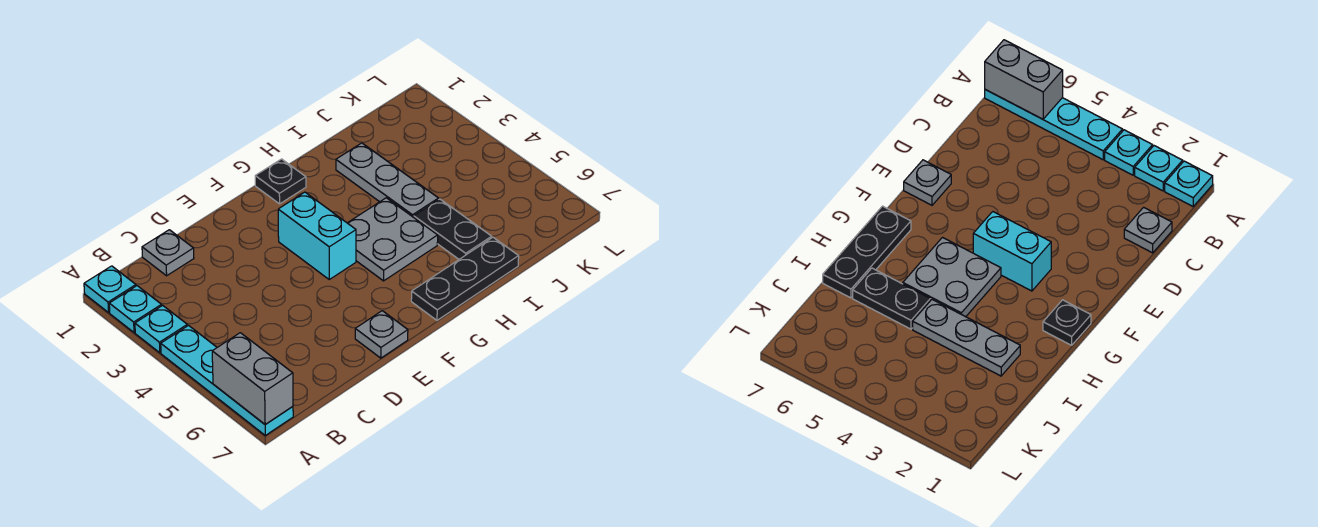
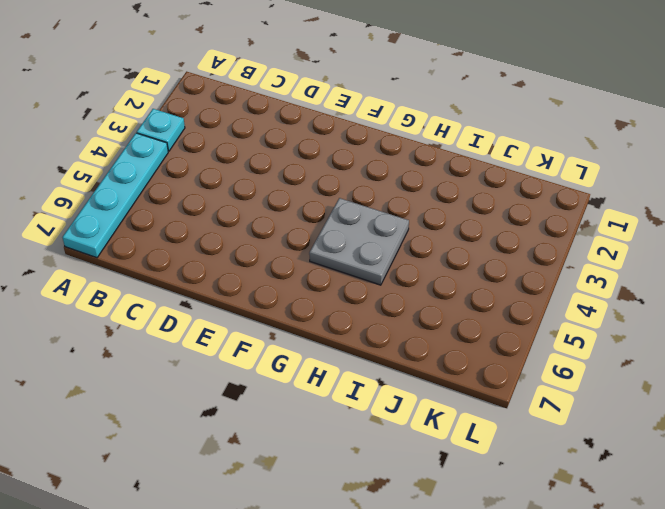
none -> cyan 1x1 plate [84,266,136,312]
none -> cyan 1x1 plate [109,286,162,333]
none -> grey 1x1 plate [142,230,194,276]

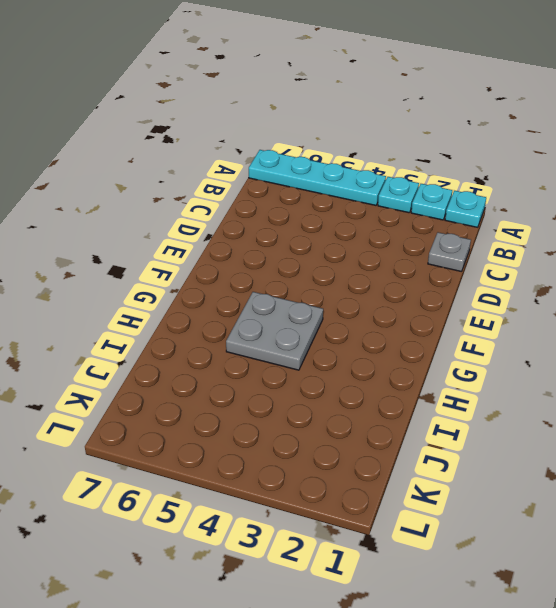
none -> grey 1x1 plate [355,311,408,358]
none -> cyan 1x2 brick [278,192,356,279]
none -> black 1x1 plate [255,159,306,204]

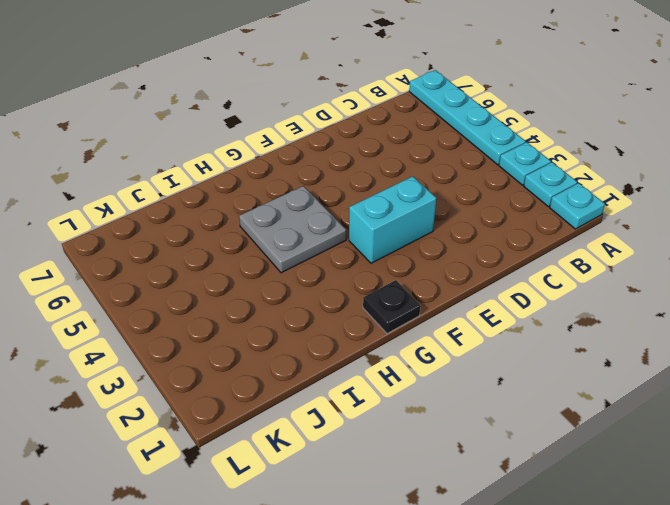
cyan 1x2 brick [349,176,436,263] -> cyan 1x2 brick turned to [278,192,356,279]
none -> grey 1x1 plate [142,230,194,276]
none -> grey 1x1 plate [355,311,408,358]
none -> black 1x3 plate [411,237,519,320]

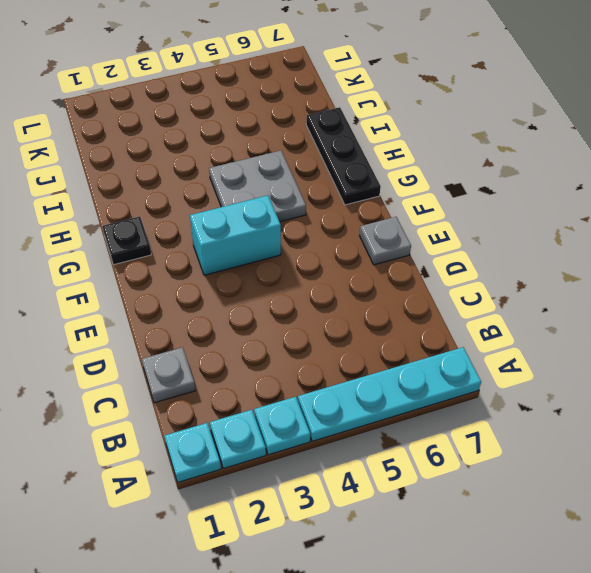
none -> grey 1x3 plate [336,143,439,217]
none -> black 1x2 plate [414,199,492,259]
none -> grey 1x2 brick [212,333,293,424]

